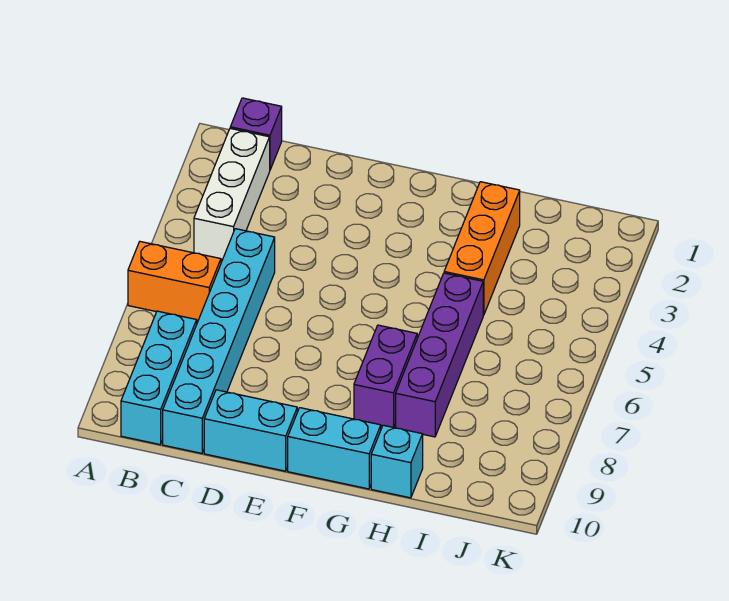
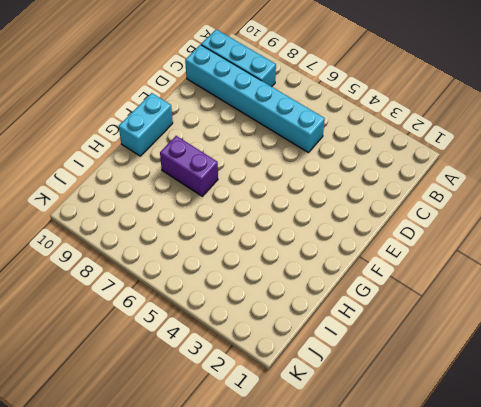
none -> orange 1x2 brick [128,242,221,320]
none -> purple 1x1 brick [230,98,282,170]

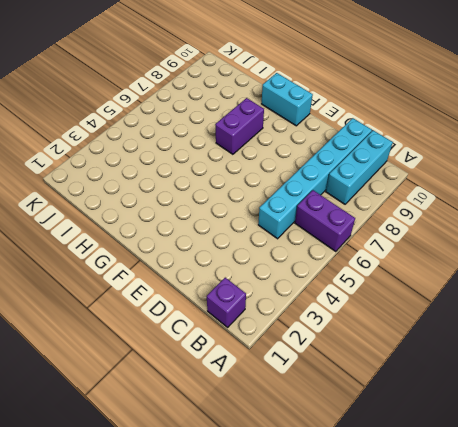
purple 1x2 brick [295,190,355,252] -> orange 1x2 brick [128,242,221,320]
none -> white 1x3 brick [194,128,270,260]
none -> cyan 1x2 brick [204,390,297,471]

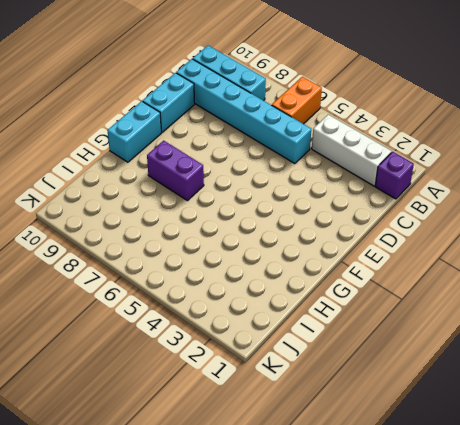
none -> orange 1x3 brick [444,182,520,315]
none -> purple 1x4 brick [396,273,483,437]

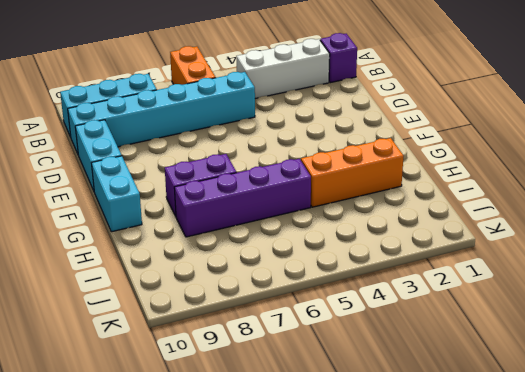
none -> cyan 1x1 brick [371,425,423,498]

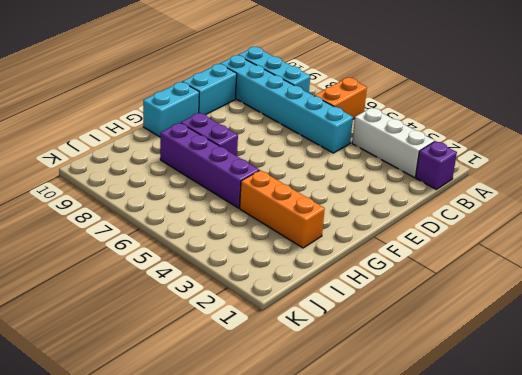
none -> cyan 1x1 brick [371,425,423,498]

